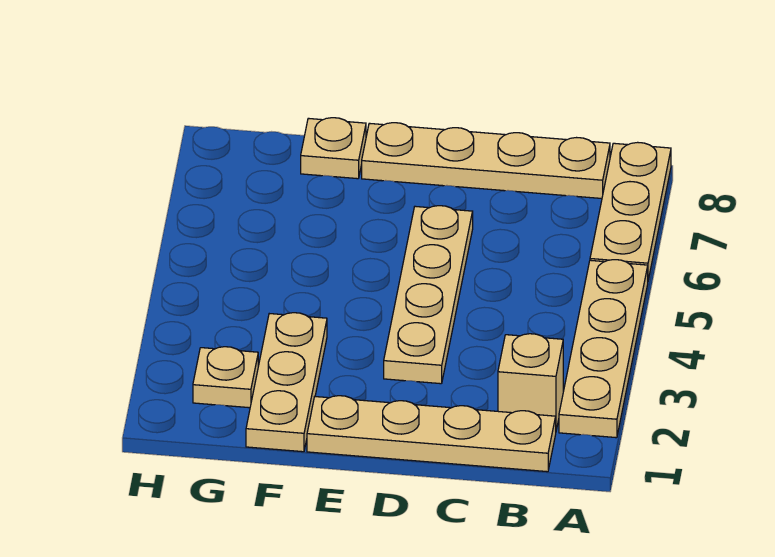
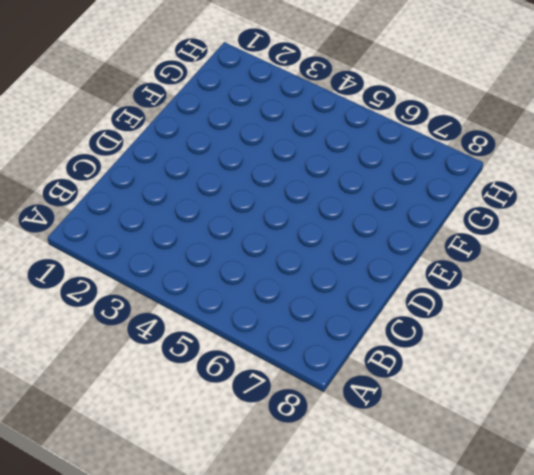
none -> tan 1x4 plate [559,260,648,438]
none -> tan 1x3 plate [590,142,671,280]

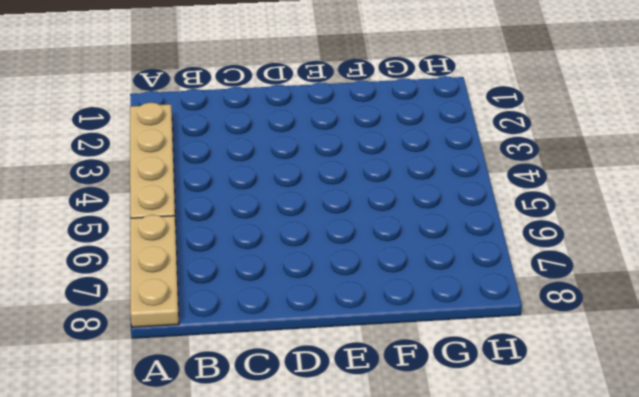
none -> tan 1x4 plate [307,396,556,472]
none -> tan 1x1 brick [498,334,563,430]

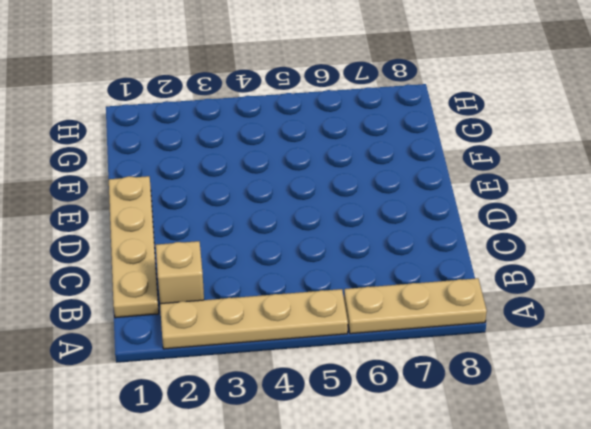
none -> tan 1x4 plate [362,123,610,198]
none -> tan 1x4 plate [384,206,473,384]

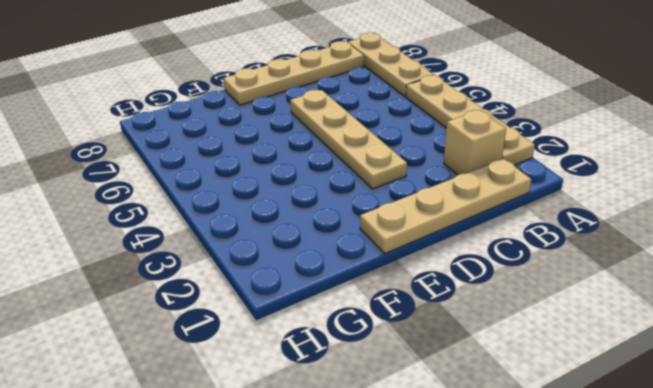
none -> tan 1x3 plate [246,313,327,452]
none -> tan 1x1 plate [301,118,366,179]

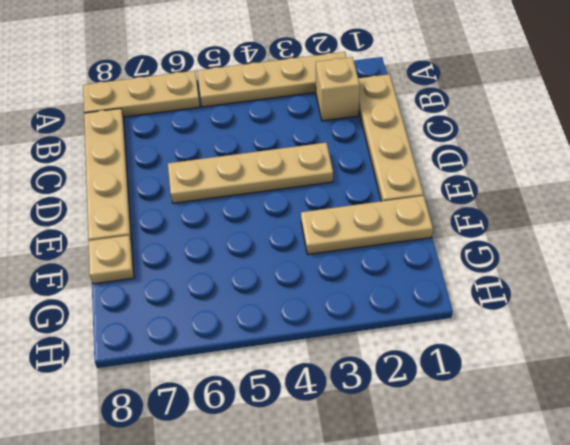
none -> tan 1x1 plate [193,347,258,408]

